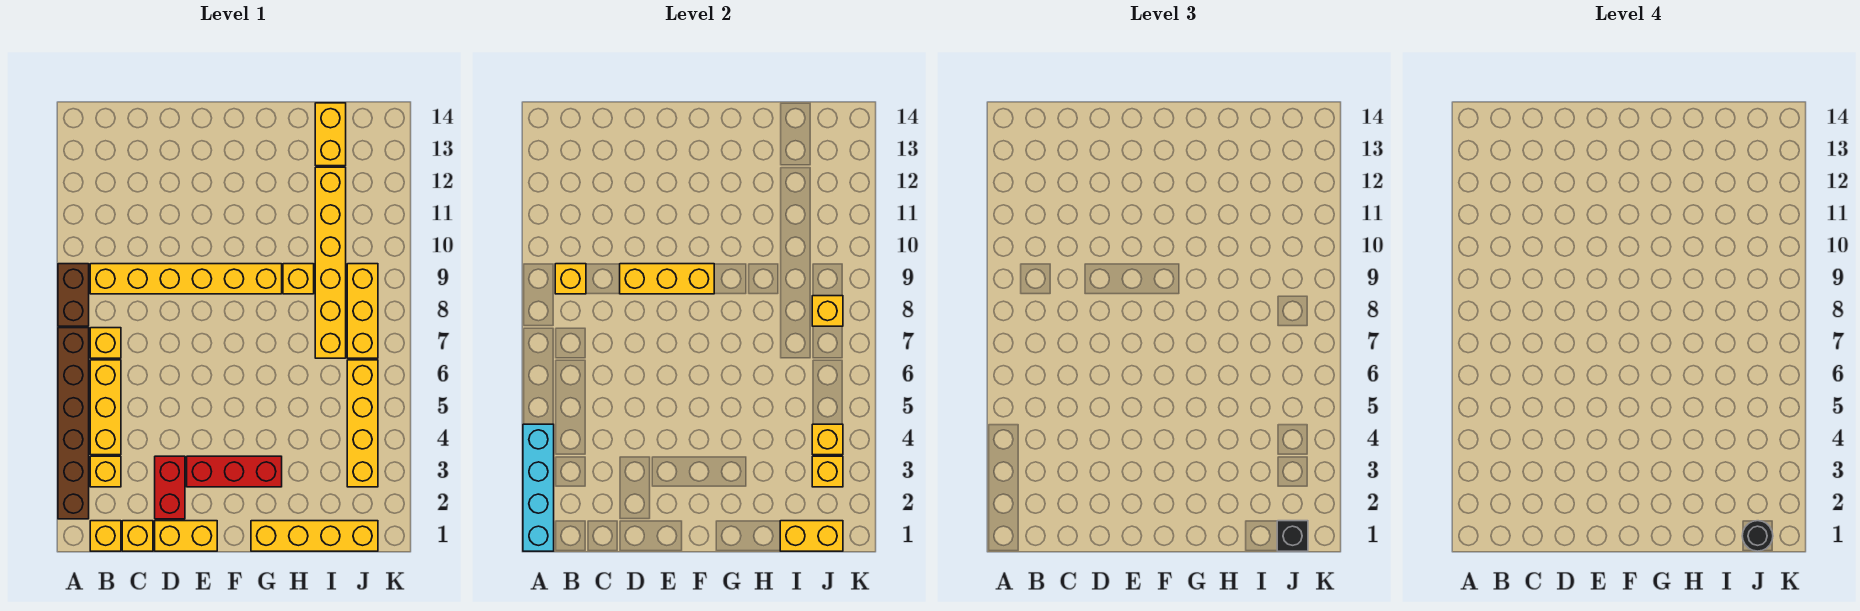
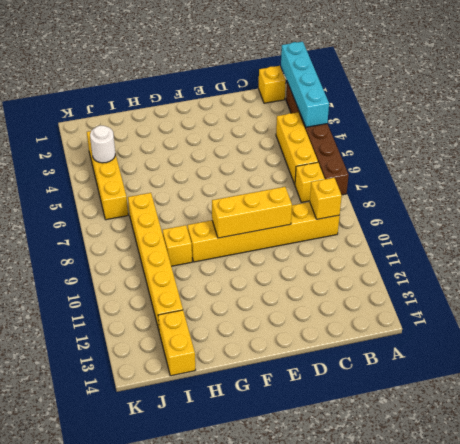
white 1x1 round brick [90,125,115,163] -> yellow 1x1 brick [812,424,843,455]
none -> brown 1x2 brick [58,264,89,326]
none -> yellow 1x1 brick [90,456,121,487]
none -> yellow 1x1 brick [122,521,153,551]

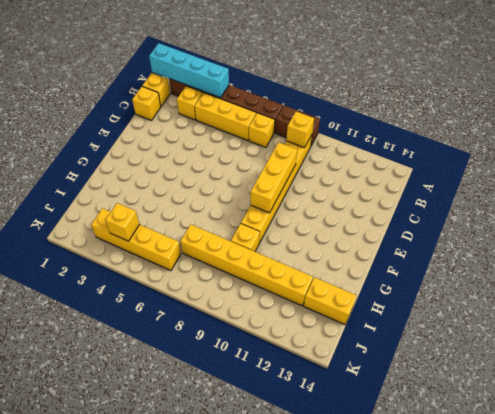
none -> yellow 1x2 brick [155,521,217,551]
none -> red 1x2 brick [155,456,185,519]
none -> red 1x3 brick [187,456,282,487]

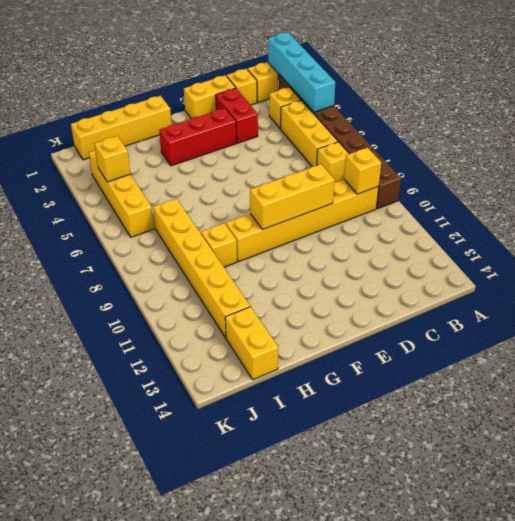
none -> yellow 1x3 brick [347,264,378,358]
none -> yellow 1x2 brick [780,521,843,551]
none -> yellow 1x1 brick [812,456,843,487]

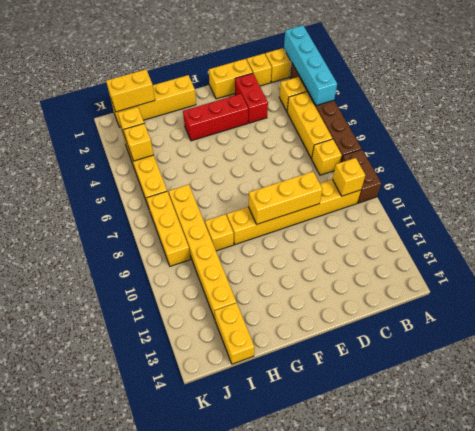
none -> yellow 1x1 brick [812,296,843,326]
none -> black 1x1 brick [1277,521,1308,551]
none -> black 1x1 round brick [1742,521,1773,551]

